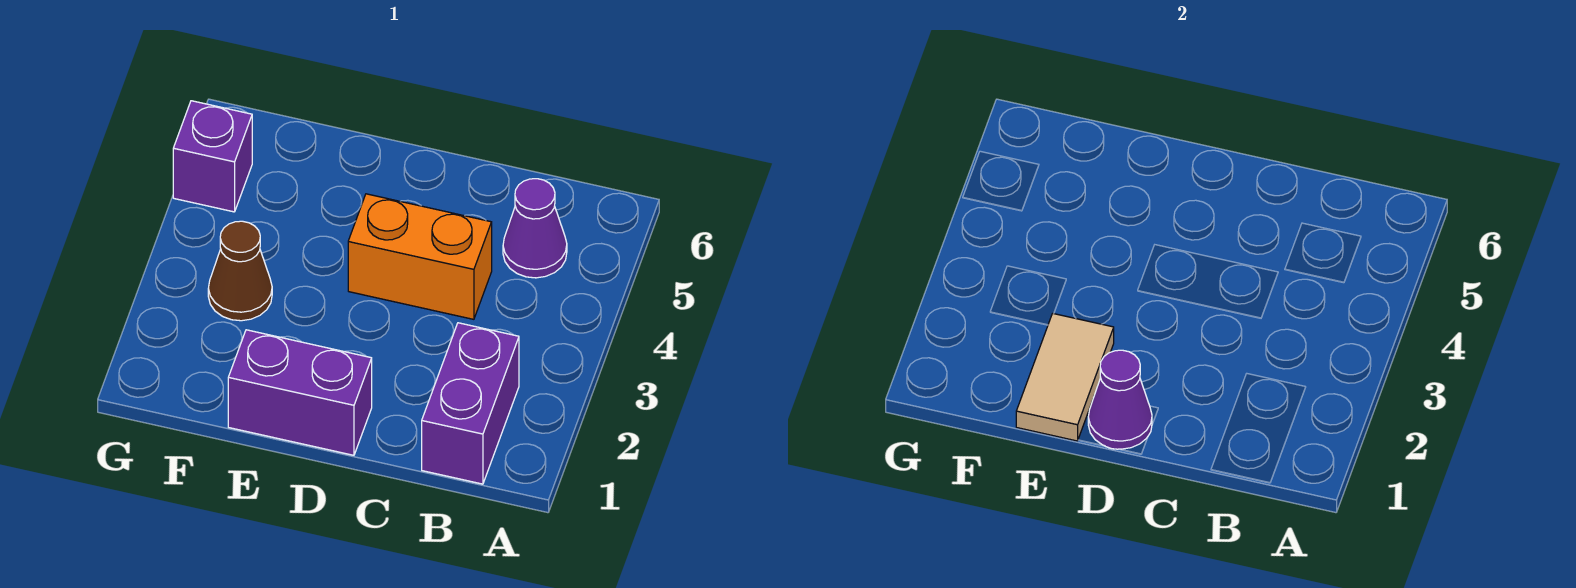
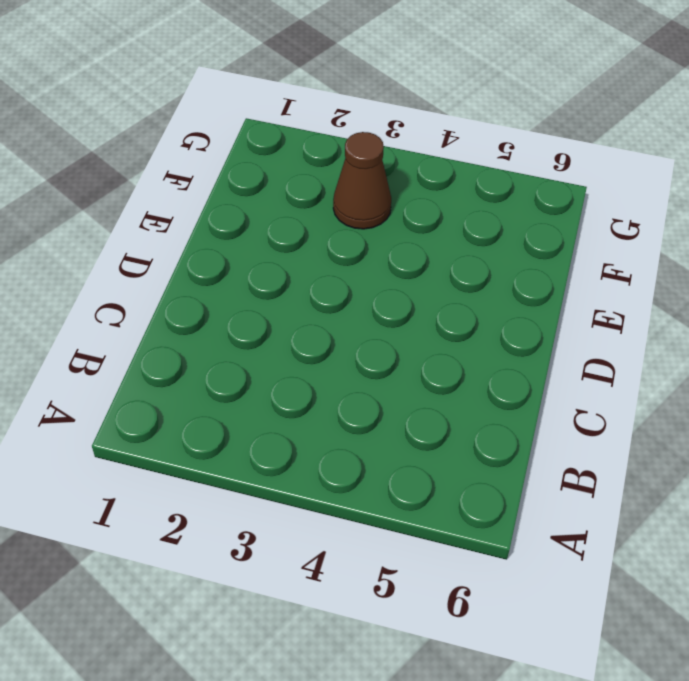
none -> purple 1x2 brick [422,323,519,484]
none -> purple 1x1 cone [503,179,567,278]

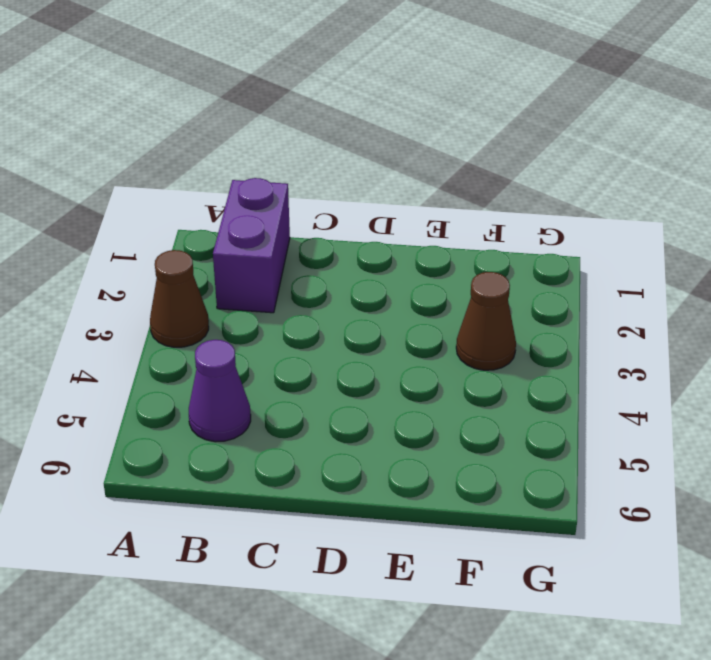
brown 1x1 cone [150,250,209,347] -> none
none -> orange 1x2 brick [348,194,492,319]
none -> purple 1x2 brick [228,330,372,455]

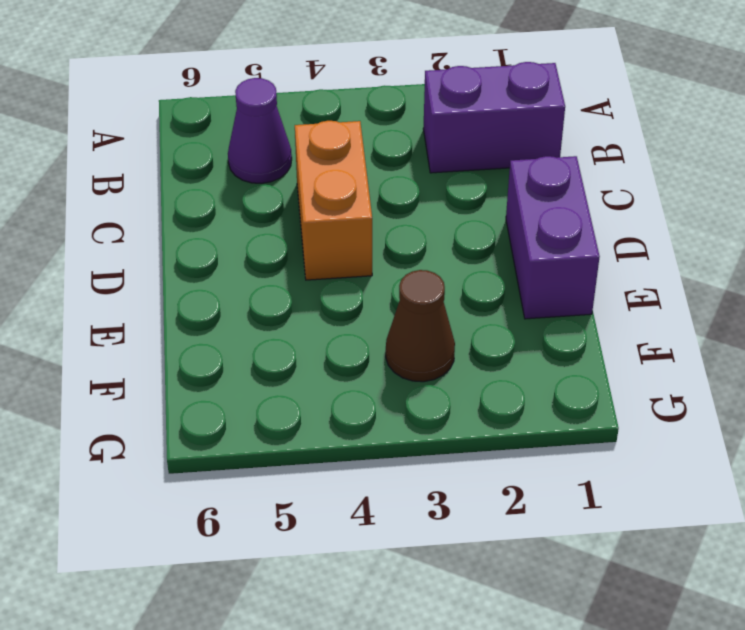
none -> purple 1x1 brick [173,101,252,212]
none -> purple 1x1 cone [1088,350,1152,449]

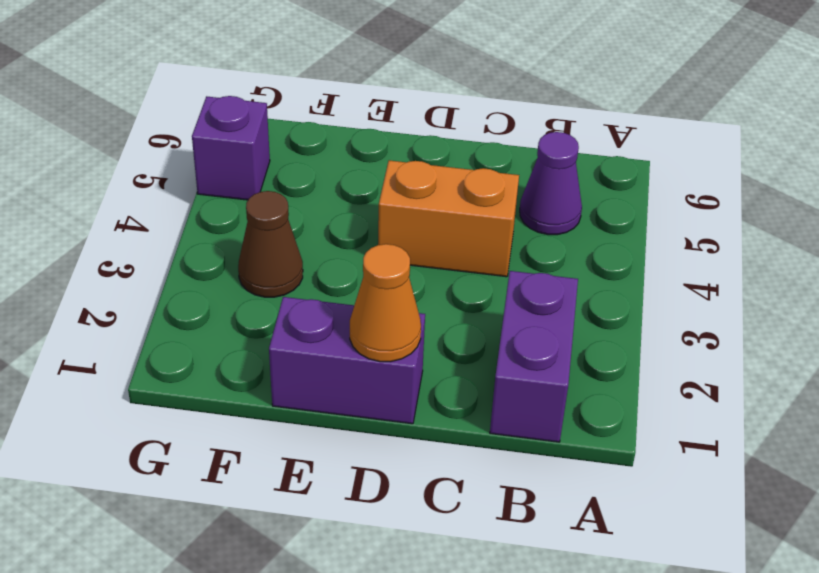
orange 1x1 cone [350,244,421,362] -> purple 1x1 cone [1088,350,1152,449]
none -> tan 1x2 tile [1016,314,1114,441]

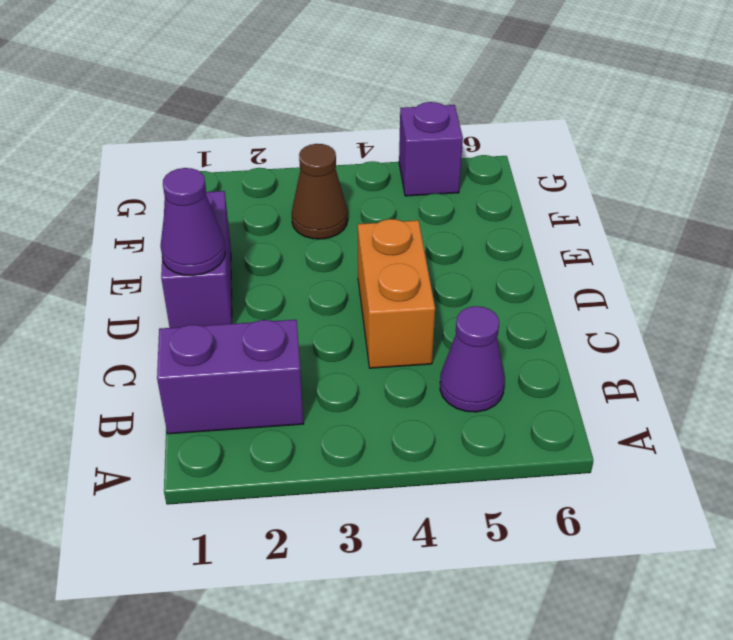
none -> tan 1x2 tile [1016,314,1114,441]

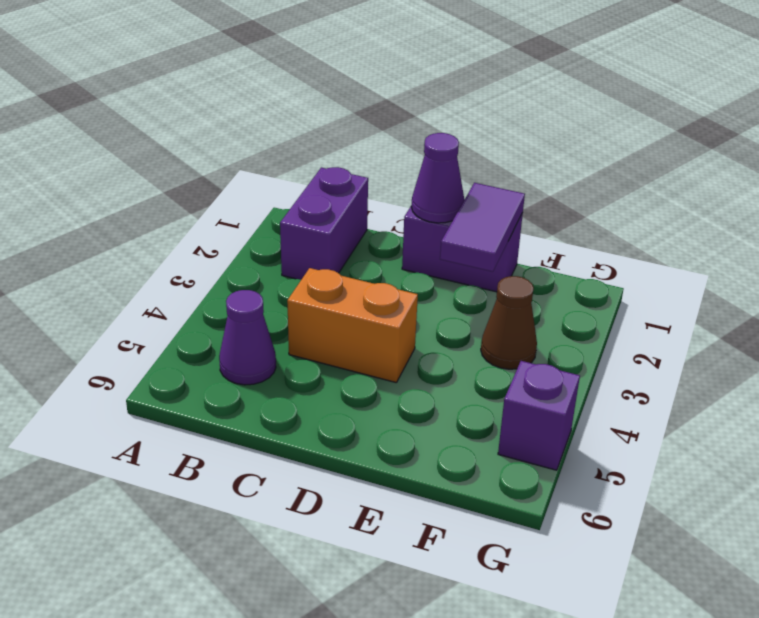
purple 1x2 tile [440,183,525,272] -> tan 1x2 tile [1016,314,1114,441]

